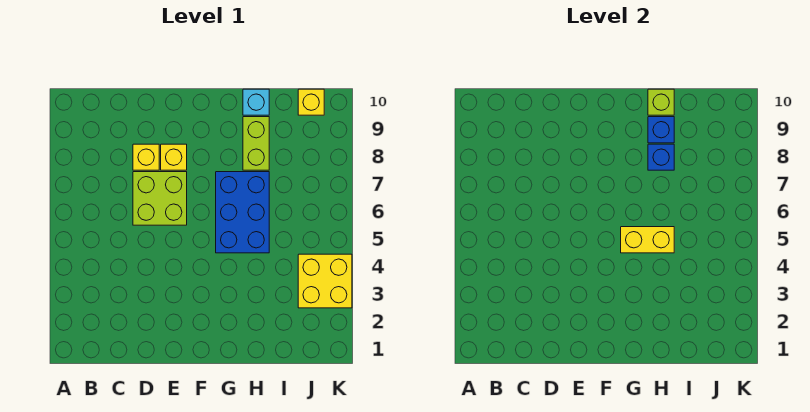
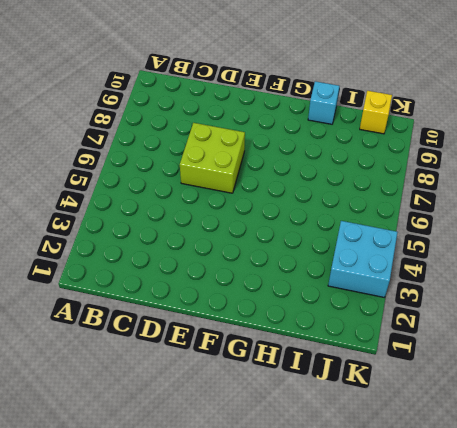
cyan 2x2 brick [328,221,398,298] -> yellow 2x2 brick [298,254,352,308]
none -> yellow 1x1 brick [133,144,159,170]
none -> yellow 1x1 brick [161,144,187,170]
none -> blue 2x3 brick [216,172,269,253]

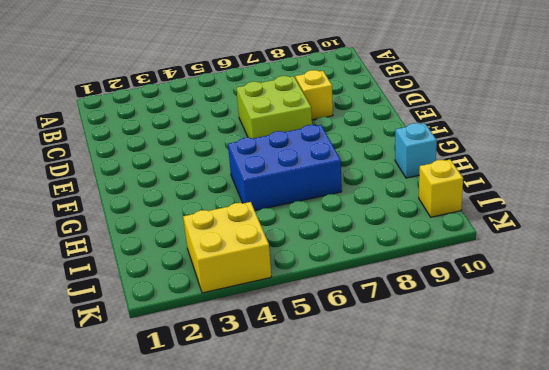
none -> yellow 1x1 brick [161,144,187,170]
none -> lime 1x2 brick [243,117,269,170]
none -> yellow 1x2 brick [621,227,674,253]

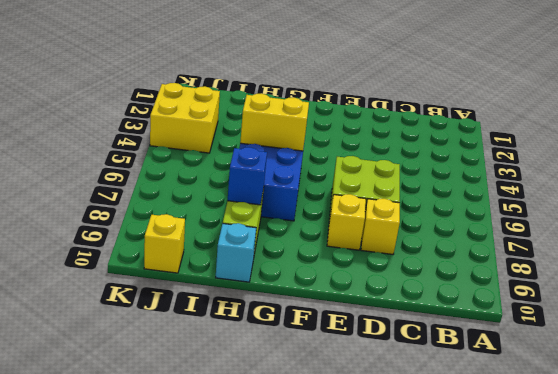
none -> blue 1x1 brick [648,117,674,143]
none -> lime 1x1 brick [648,89,674,115]

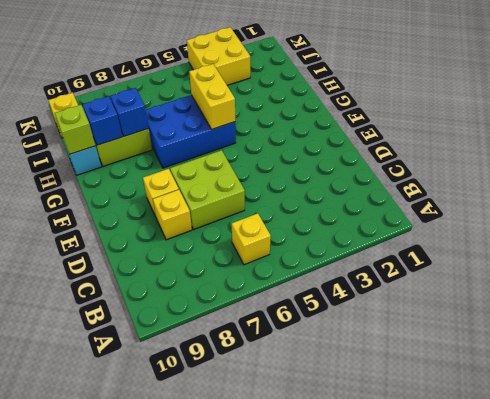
yellow 1x1 brick [232,213,271,265] -> none

